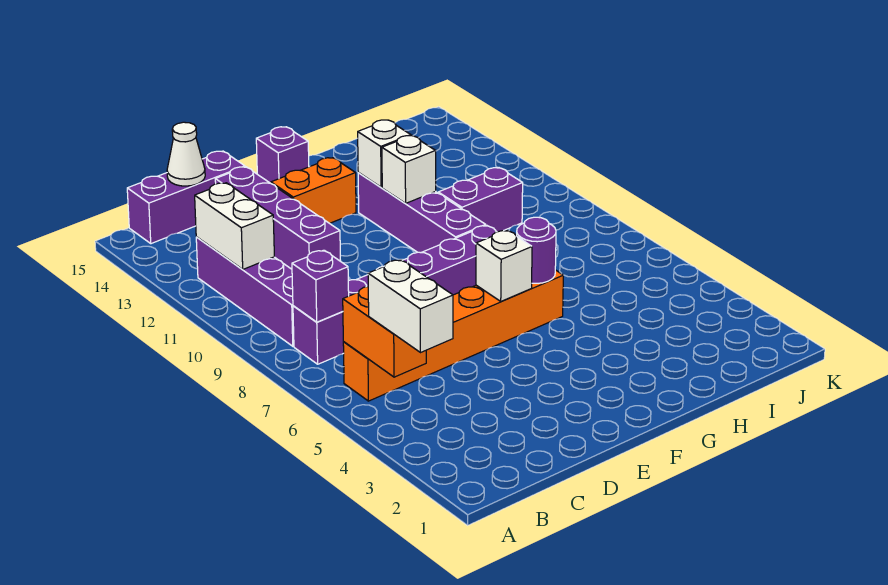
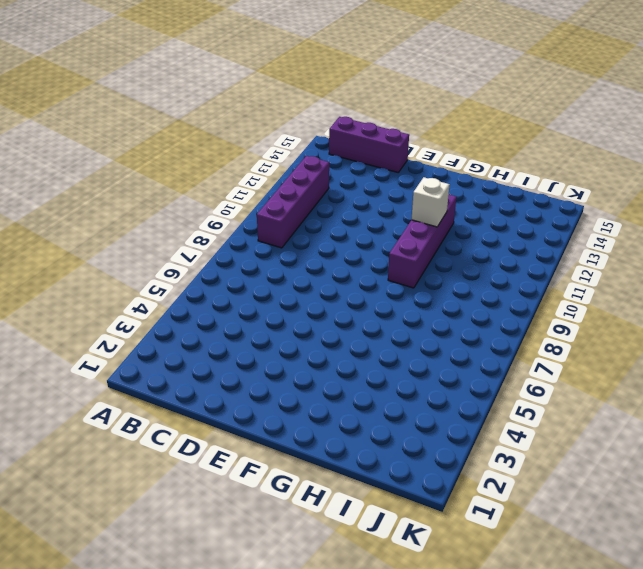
none -> orange 1x6 brick [343,270,563,401]
none -> purple 1x6 brick [293,225,496,364]
none -> purple 1x4 brick [215,167,341,269]

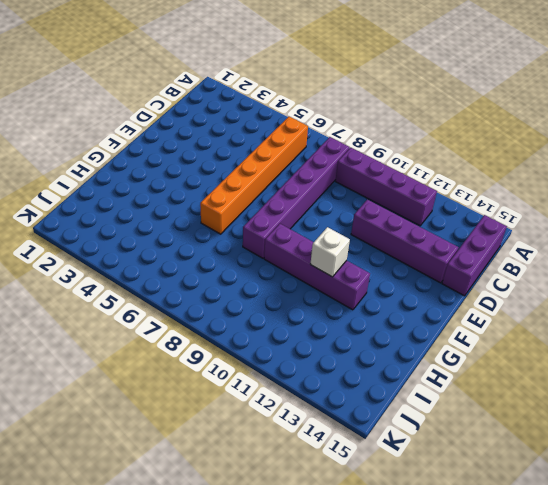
none -> orange 1x2 brick [271,158,356,223]
none -> purple 1x1 brick [256,127,309,183]
none -> purple 1x2 brick [438,168,523,232]

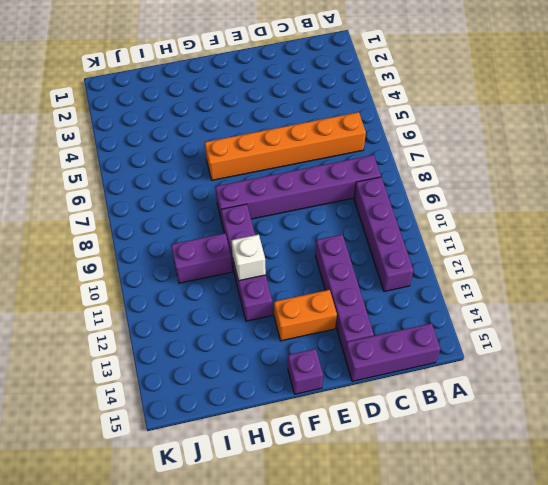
none -> orange 1x2 brick [343,287,426,377]
none -> purple 1x1 brick [292,250,349,322]
none -> white 1x2 brick [195,183,274,269]

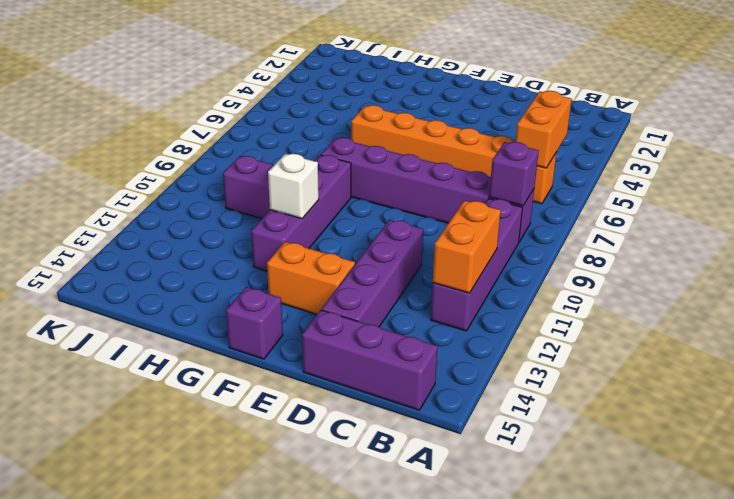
orange 1x2 brick [433,200,501,293] -> white 1x2 brick [195,183,274,269]
none -> white 1x1 cone [167,122,205,186]
none -> white 1x1 brick [476,230,532,301]
none -> purple 1x1 round brick [517,217,556,283]

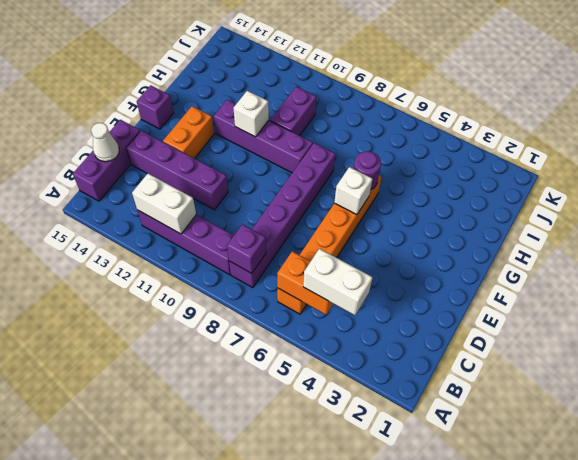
none -> white 1x1 brick [358,120,411,187]

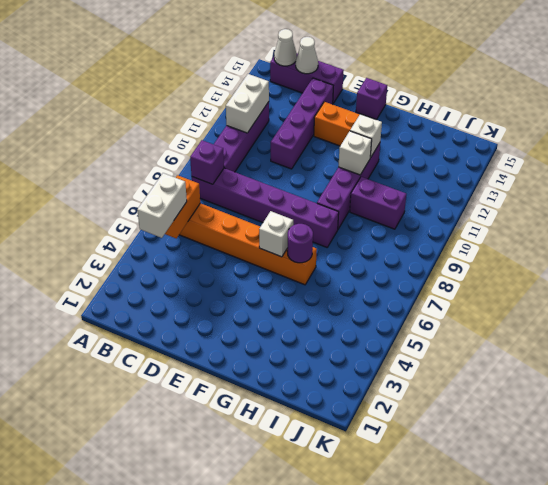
white 1x1 cone [274,29,297,66] -> none

